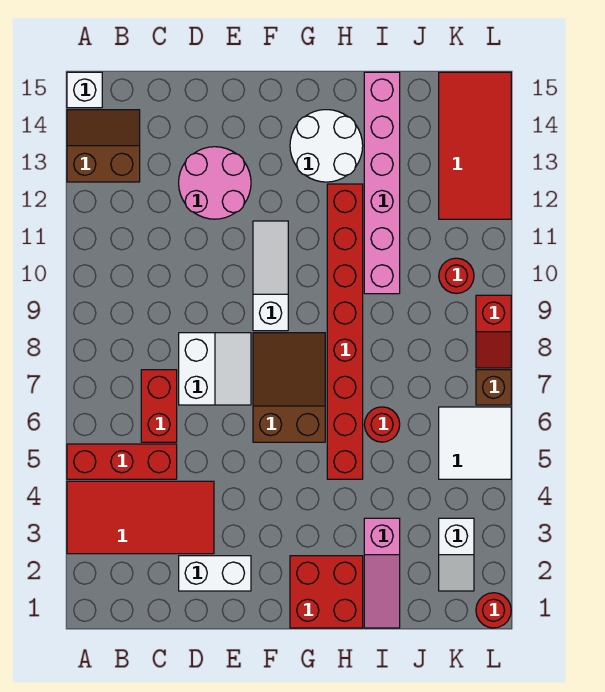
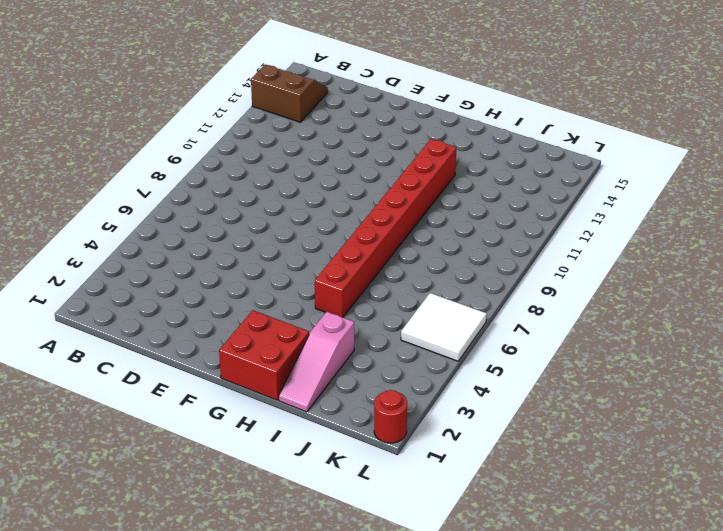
none -> red 2x4 tile [67,481,214,554]
none -> red 1x3 brick [67,444,177,479]
none -> white 1x1 brick [67,72,102,108]

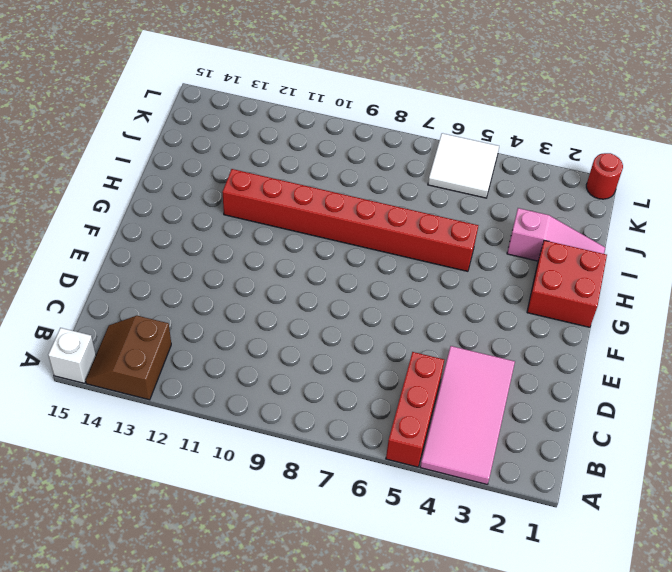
pink 2x4 tile [420,346,515,484] -> red 2x4 tile [67,481,214,554]
none -> red 1x2 brick [141,370,177,442]
none -> white 1x2 brick [179,556,251,591]
none -> white 2x2 slope [179,333,251,405]

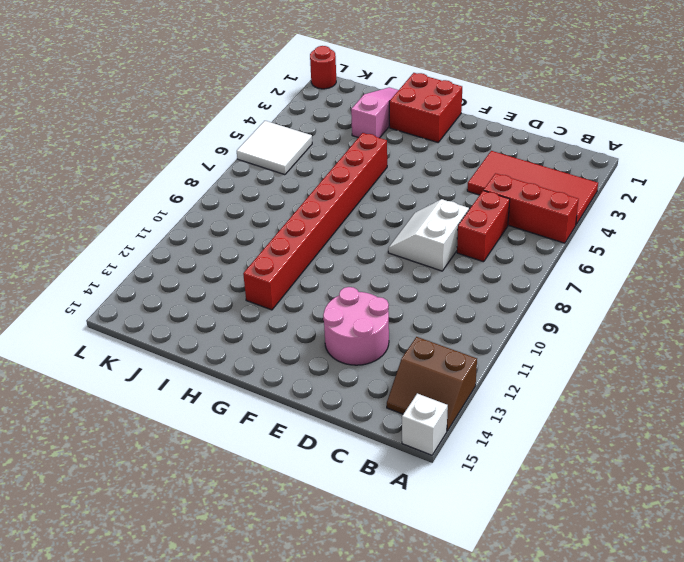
none -> white 1x2 brick [179,556,251,591]
none -> brown 2x3 slope [253,333,325,442]
none -> white 1x3 slope [253,221,288,331]

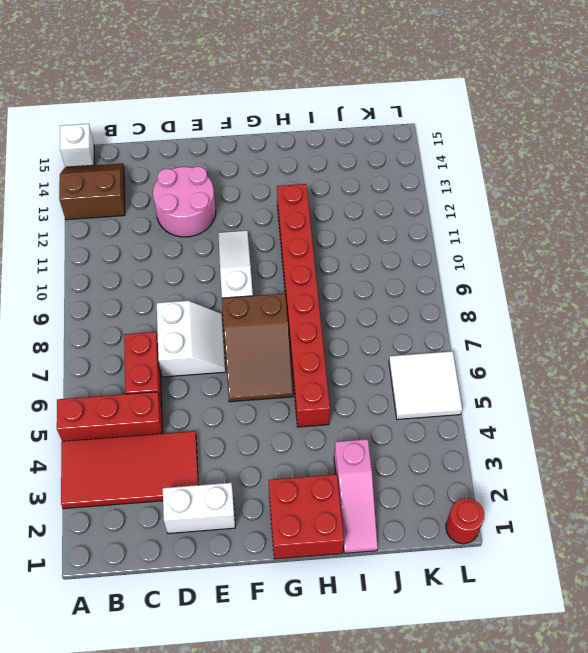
brown 2x3 slope [222,294,293,402] -> brown 2x3 slope turned to [253,333,325,442]
none -> white 2x2 round brick [290,110,363,182]
none -> red 1x1 round brick [364,407,400,442]
none -> pink 1x6 brick [364,72,400,294]

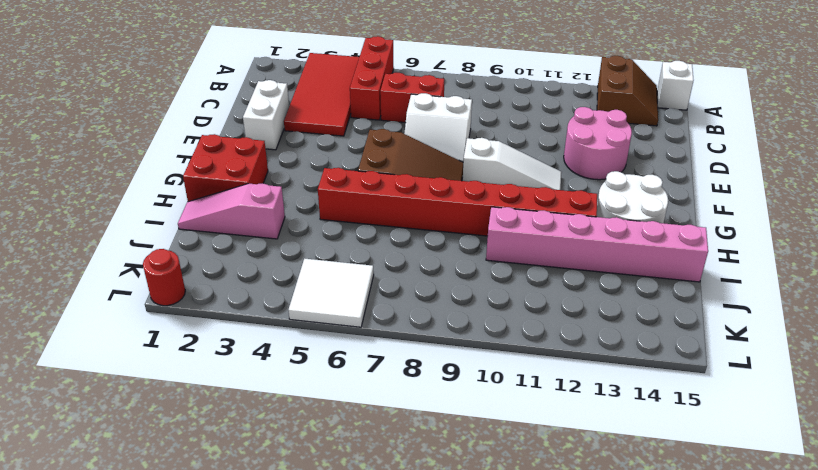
none -> red 1x1 round brick [364,407,400,442]
none -> white 1x2 slope [439,518,474,591]
none -> red 1x1 round brick [439,258,474,294]

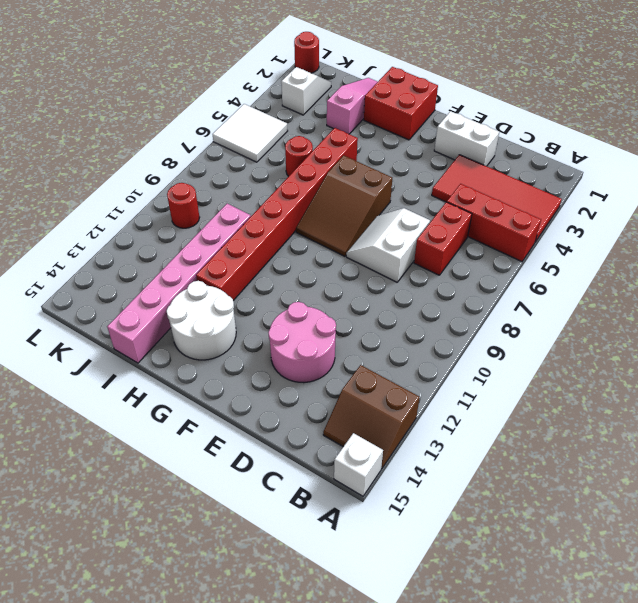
none -> white 1x3 slope [253,221,288,331]
none -> red 2x4 tile [439,72,511,219]
none -> brown 1x1 brick [476,370,511,405]

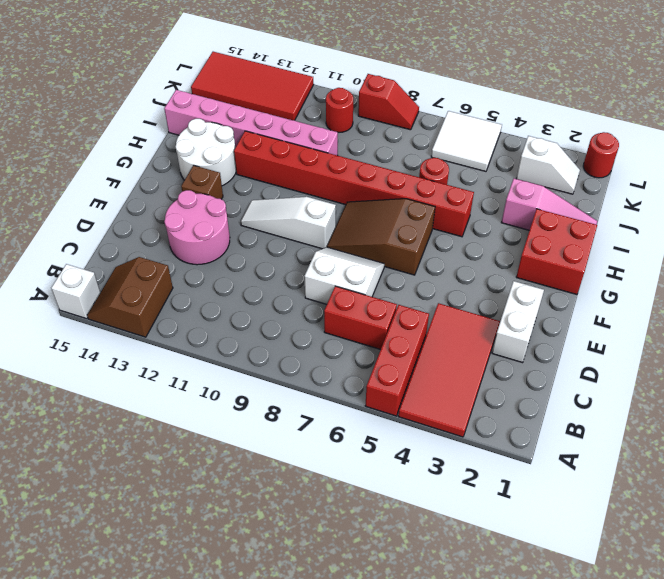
brown 1x1 brick [181,165,223,199] -> brown 1x1 brick moved to [476,370,511,405]

